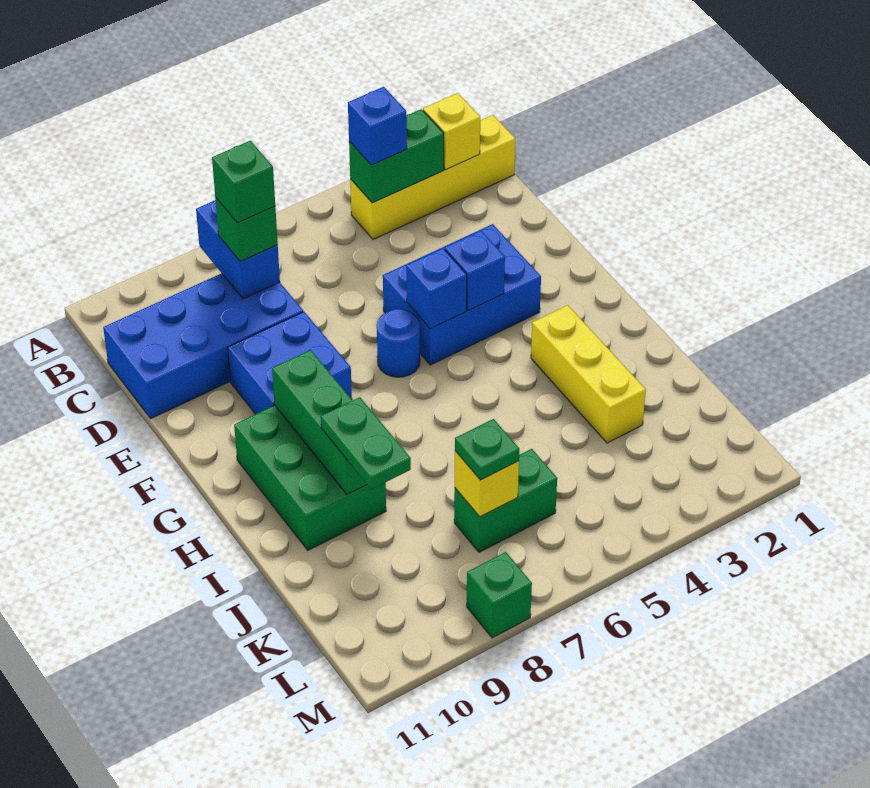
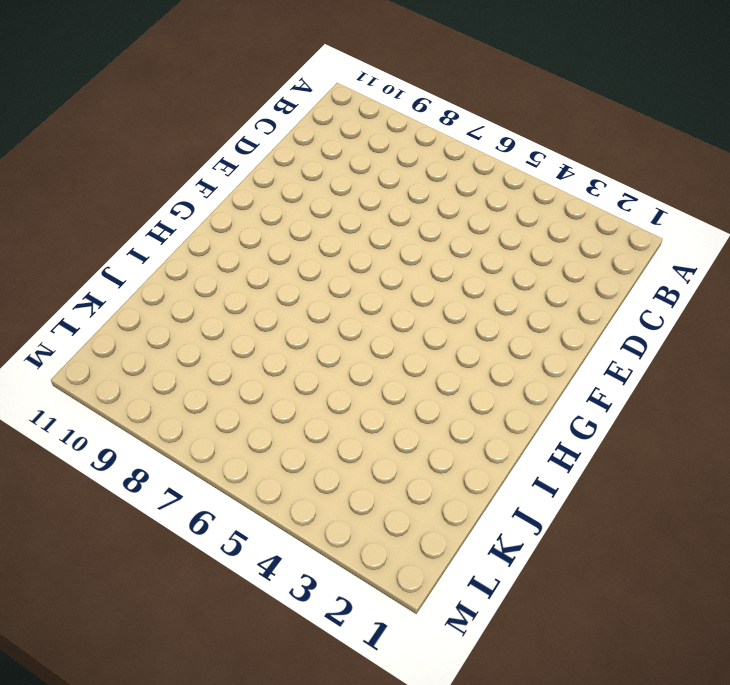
none -> yellow 1x4 brick [350,115,515,239]
none -> blue 2x4 brick [103,273,303,418]
none -> blue 2x3 brick [383,224,541,365]

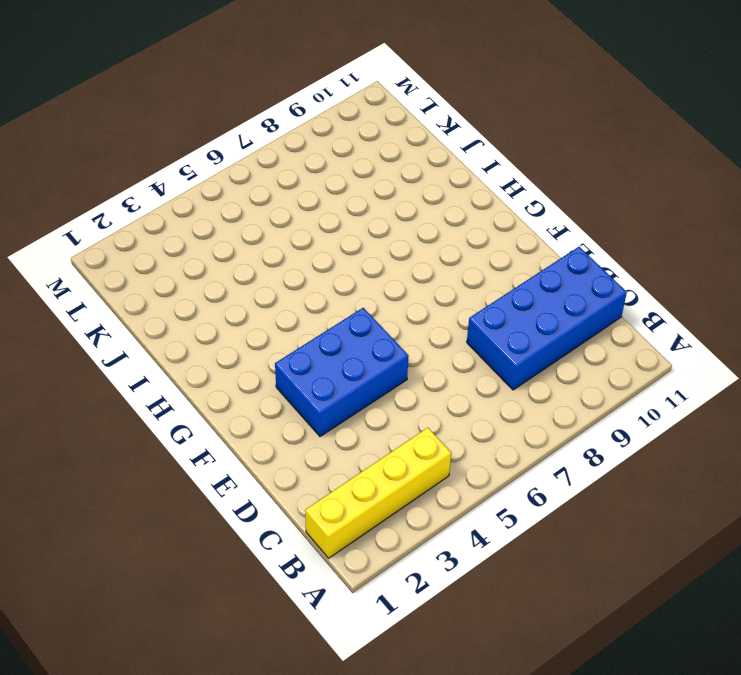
none -> blue 2x2 brick [228,312,352,414]
none -> blue 1x1 round brick [377,309,420,377]
none -> green 2x3 brick [234,405,386,550]

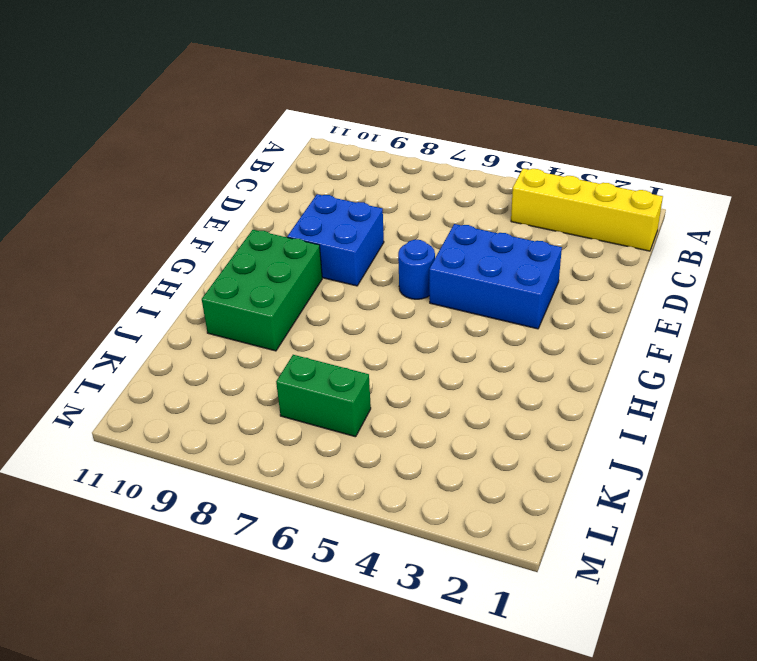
none -> blue 2x4 brick [103,273,303,418]
none -> yellow 1x3 brick [531,305,646,443]
none -> green 1x1 brick [467,552,532,638]

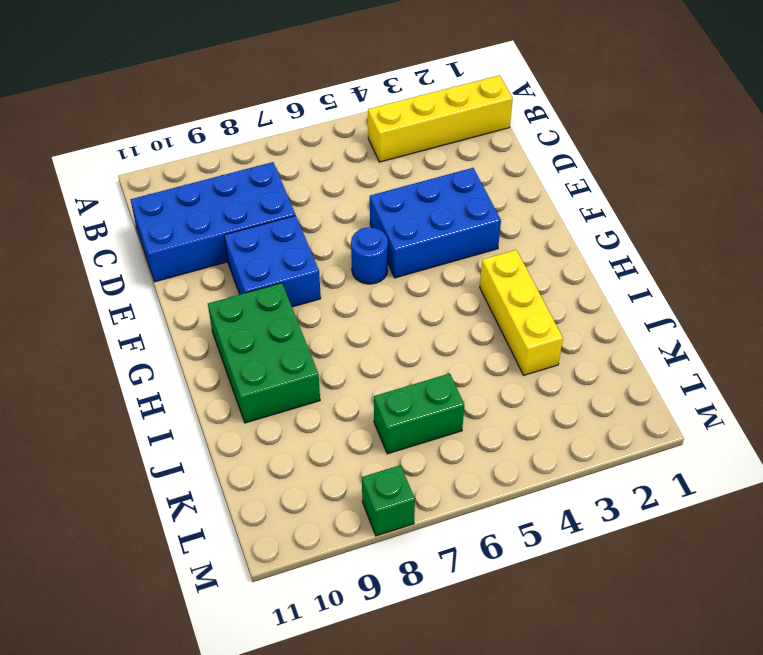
none -> yellow 1x1 brick [423,93,480,170]
none -> green 1x2 brick [349,109,444,203]
none -> blue 1x2 brick [196,200,280,299]

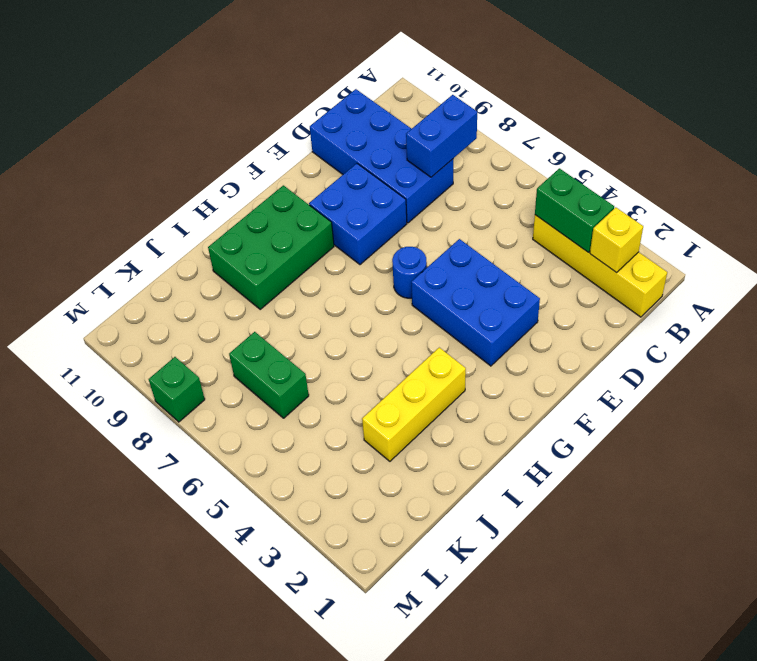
none -> blue 1x1 brick [445,231,505,311]
none -> blue 1x1 brick [406,248,467,329]
none -> green 1x3 brick [272,350,367,494]

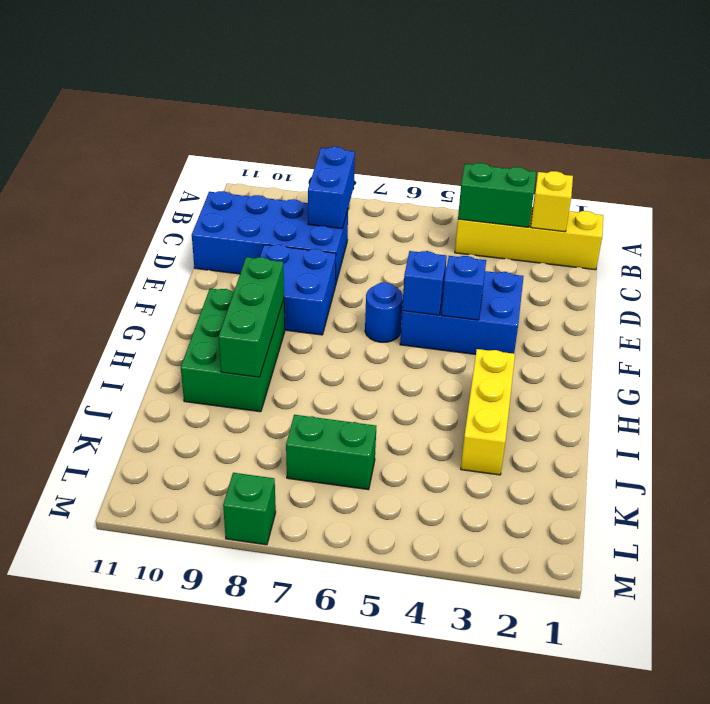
none -> yellow 1x1 brick [455,451,519,517]
none -> blue 1x1 brick [348,87,407,165]
none -> green 1x1 brick [215,197,278,261]

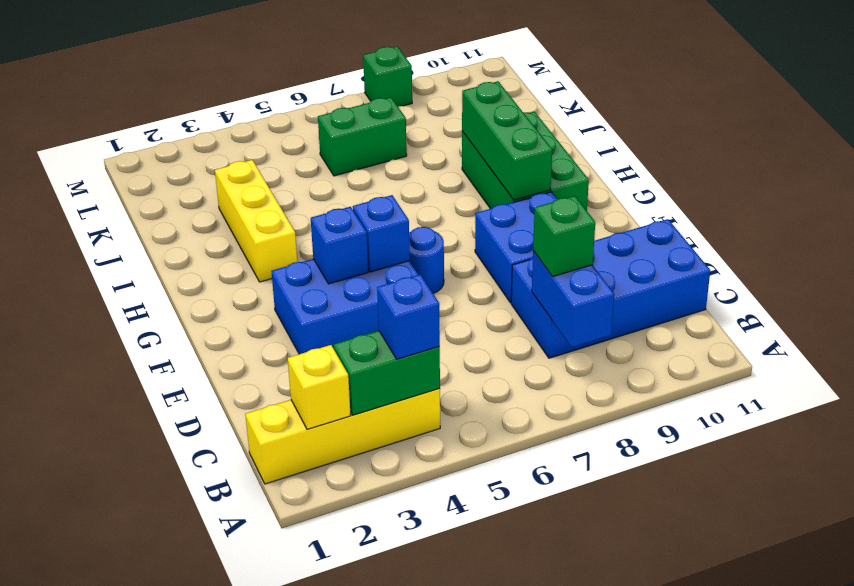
none -> yellow 1x1 brick [455,451,519,517]
none -> green 1x2 plate [321,397,411,489]
none -> green 1x1 plate [455,419,519,480]

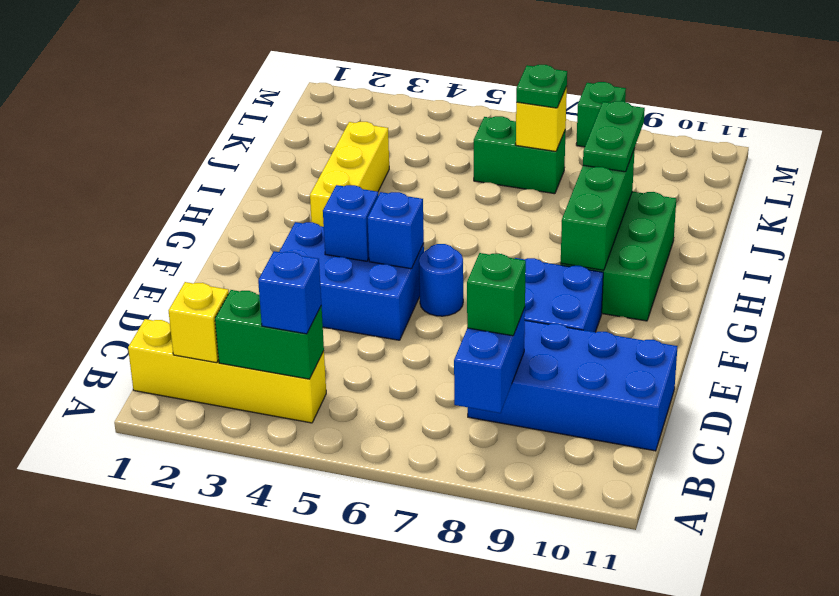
none -> green 1x1 brick [212,141,275,223]

